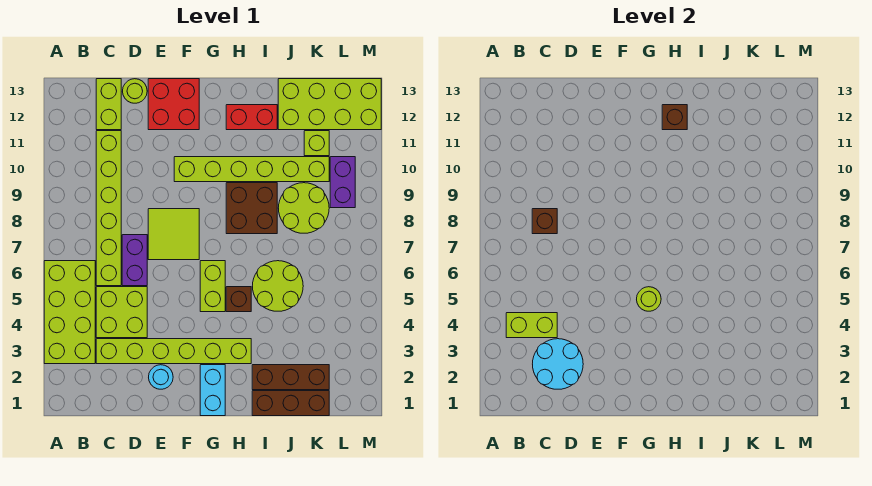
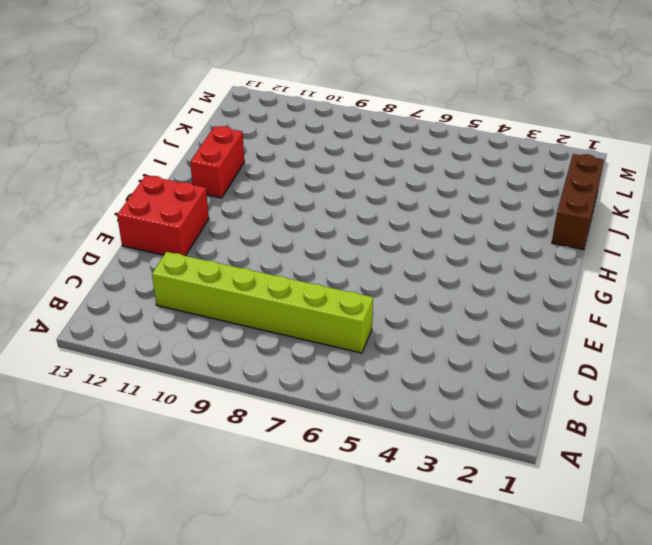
none -> lime 2x4 brick [44,261,95,364]
none -> lime 1x6 brick [96,339,251,364]
none -> lime 2x2 brick [96,287,147,338]

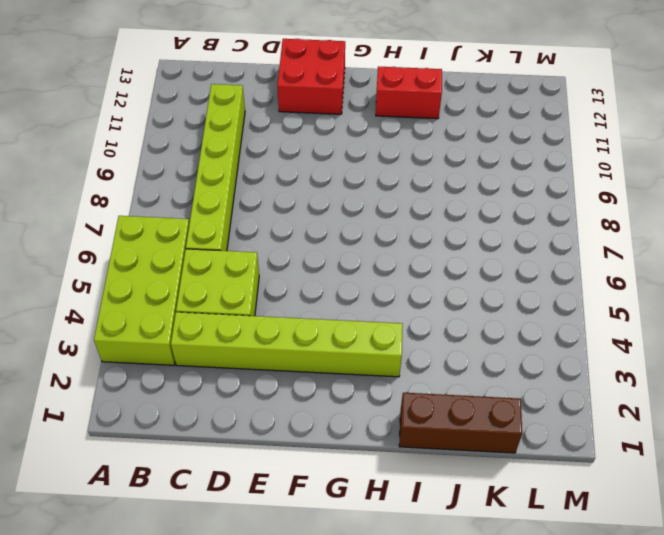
none -> lime 1x2 brick [96,79,121,130]
none -> purple 1x2 brick [122,235,147,286]
none -> lime 1x1 round brick [123,79,147,103]

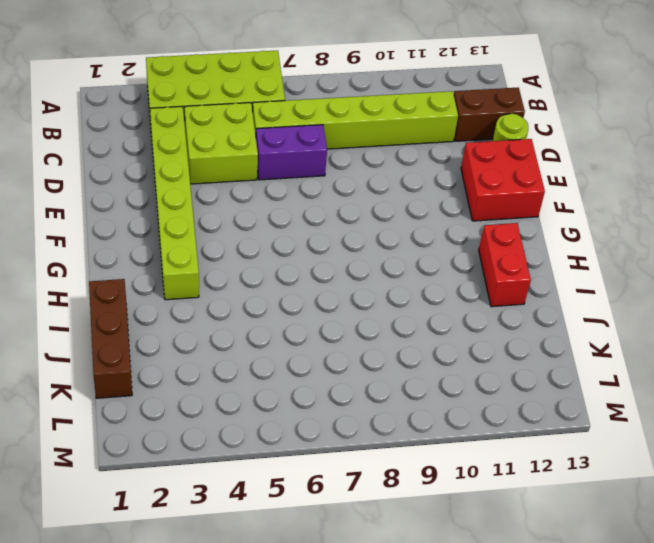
brown 1x2 brick [454,87,525,141] -> lime 1x2 brick [96,79,121,130]
none -> cyan 1x1 round brick [149,365,173,389]
none -> lime 2x2 tile [148,209,199,260]
none -> lime 1x6 brick [174,157,329,182]

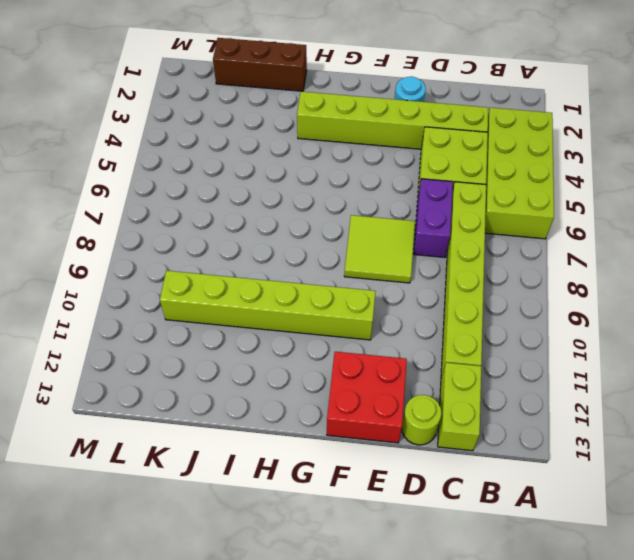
none -> cyan 1x2 brick [200,365,225,416]
none -> lime 1x2 brick [200,261,225,312]
none -> brown 1x1 brick [226,287,251,312]

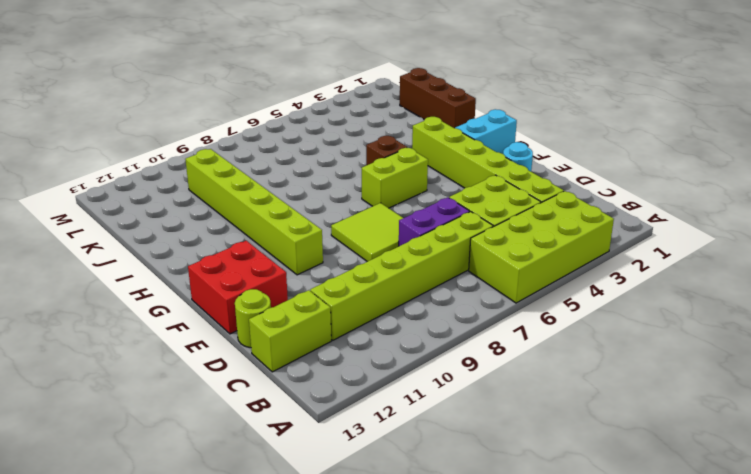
none -> brown 2x2 brick [226,183,277,234]
none -> red 1x2 brick [226,105,277,130]
none -> brown 1x3 brick [252,365,329,390]

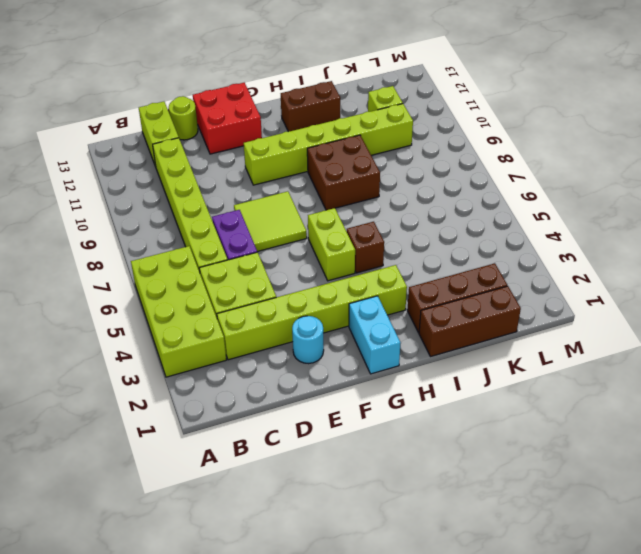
brown 1x2 brick [281,81,340,132] -> red 1x2 brick [226,105,277,130]
none -> lime 2x2 round brick [253,261,303,311]
none -> lime 2x2 round brick [279,183,329,233]
none -> lime 2x4 brick [278,79,381,130]

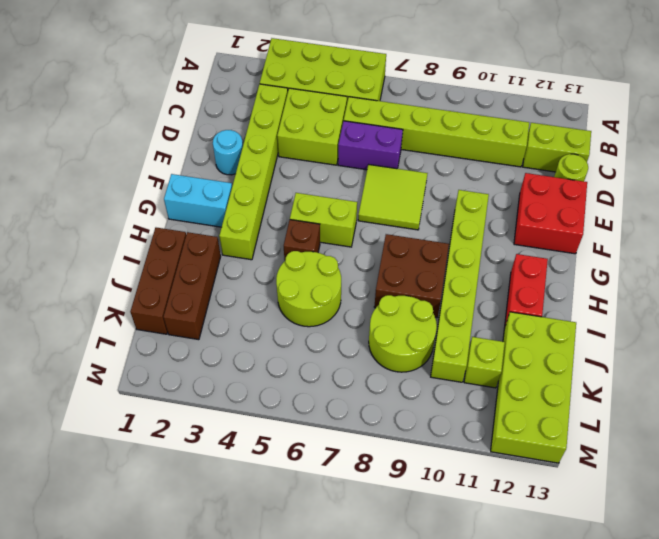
none -> purple 1x2 brick [330,157,355,208]
none -> lime 1x2 brick [506,313,557,338]
none -> cyan 2x2 round brick [533,339,583,389]

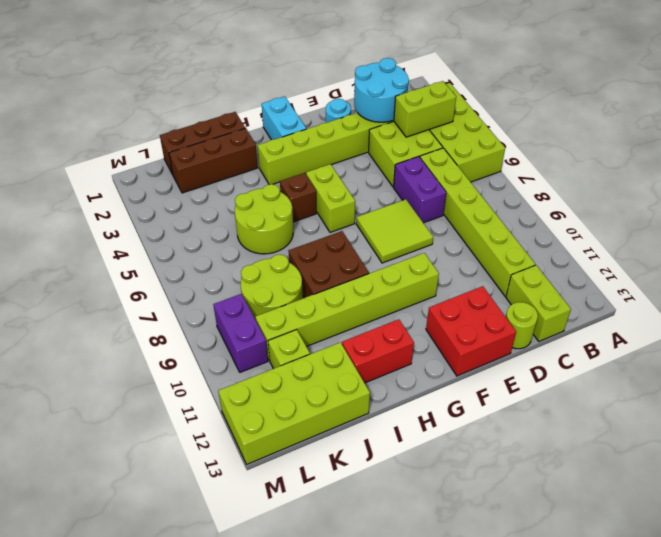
none -> brown 1x1 brick [532,209,557,234]
none -> lime 1x1 round brick [637,287,661,311]
none -> brown 1x1 brick [662,105,687,130]

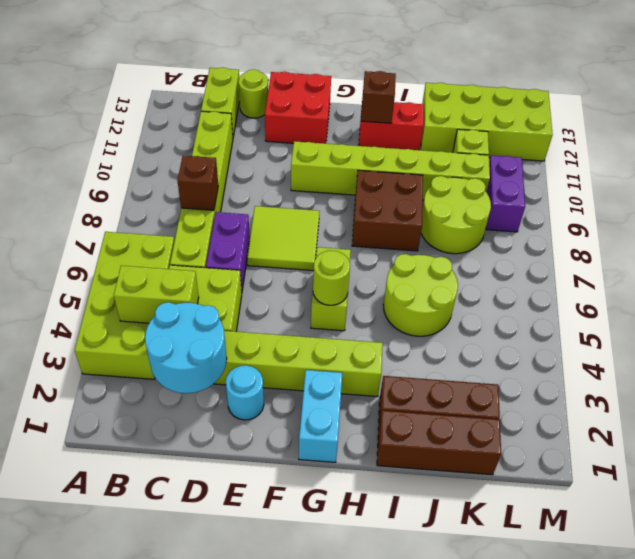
none -> brown 1x1 brick [226,287,251,312]

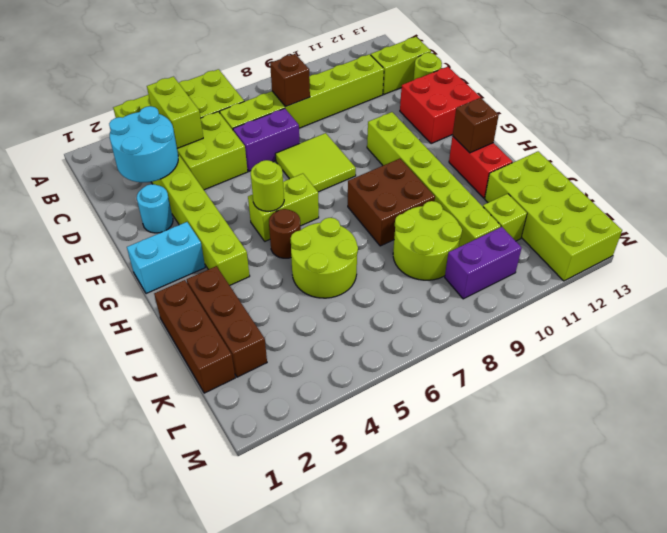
brown 1x1 round brick [269,209,301,258] -> brown 1x1 brick [226,287,251,312]

